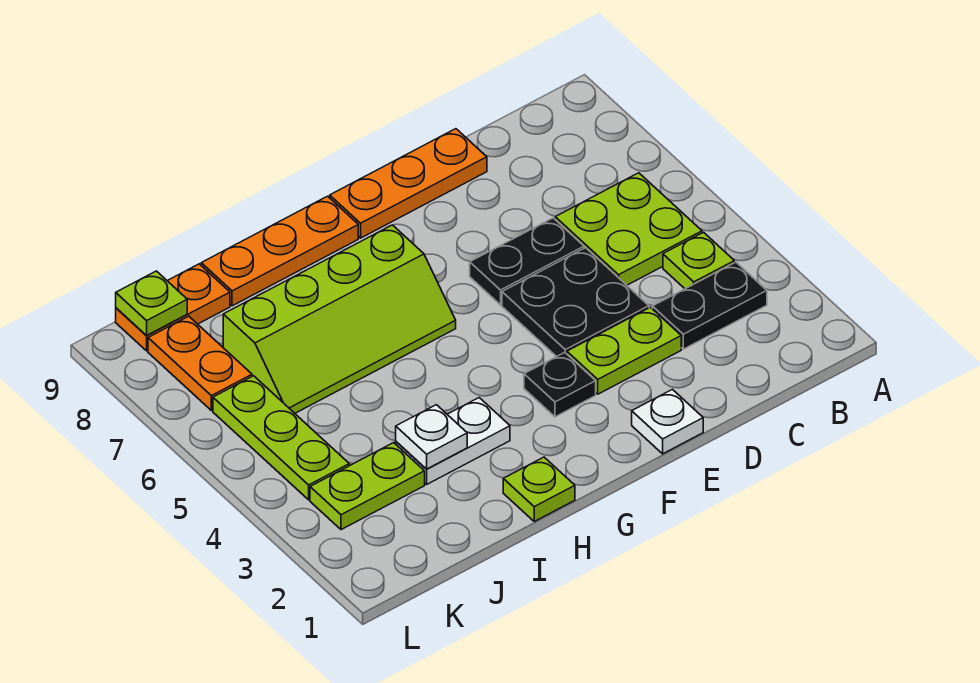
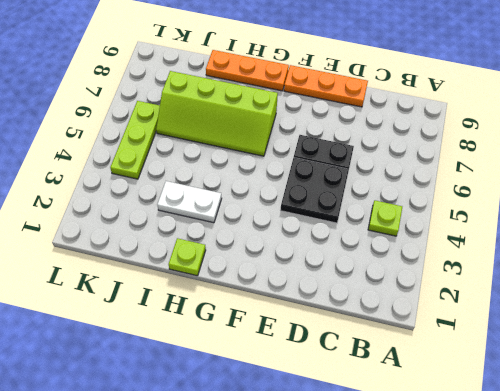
none -> black 1x2 plate [652,262,767,349]
none -> lime 2x2 plate [555,173,702,285]
none -> lime 1x2 plate [567,307,681,394]

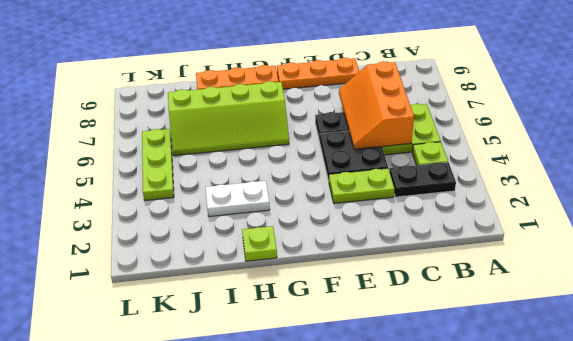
orange 2x3 slope [339,61,414,149] -> none
none -> white 1x1 plate [632,389,703,454]
none -> black 1x1 plate [524,352,596,417]
none -> lime 1x2 plate [310,443,425,530]

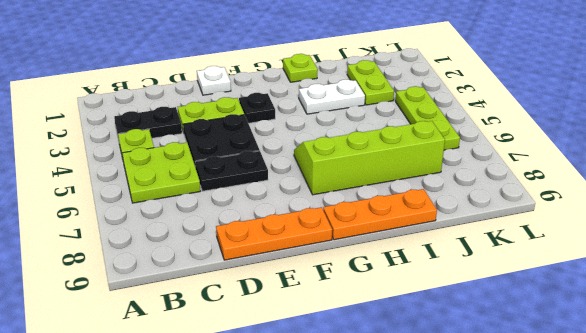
lime 1x2 plate [347,60,394,105] -> lime 1x2 plate turned to [310,443,425,530]
none -> orange 1x2 plate [116,264,230,351]
none -> orange 1x2 plate [148,316,252,410]
none -> white 1x1 plate [396,405,467,469]

